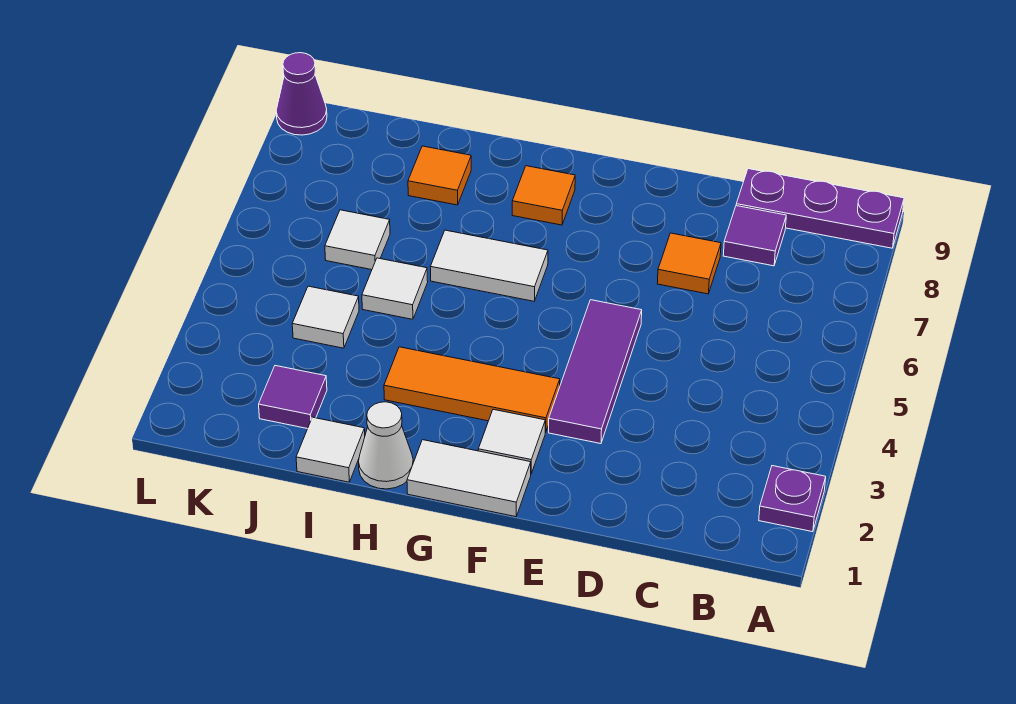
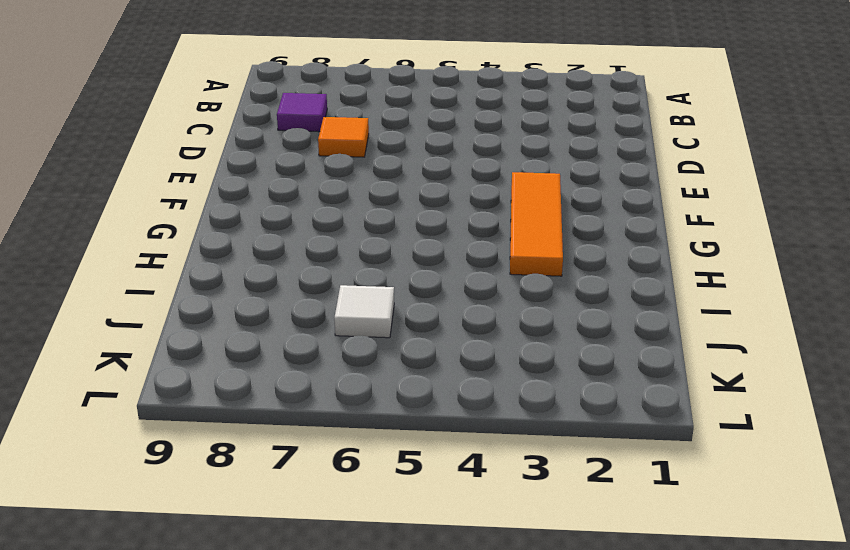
none -> purple 1x1 plate [759,466,826,532]
none -> purple 1x3 plate [736,169,904,248]
none -> purple 1x3 tile [549,300,642,444]

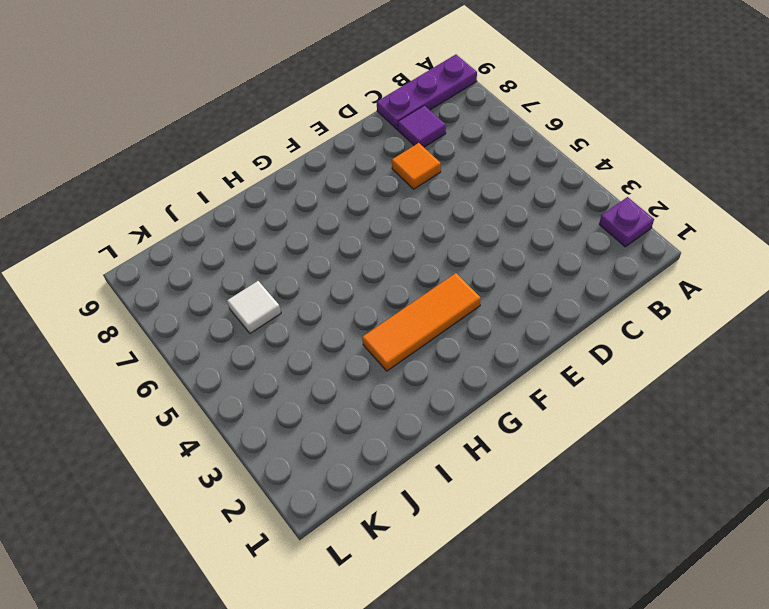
none -> purple 1x3 tile [549,300,642,444]
none -> white 1x2 tile [407,440,531,517]
none -> white 1x1 tile [478,409,545,473]

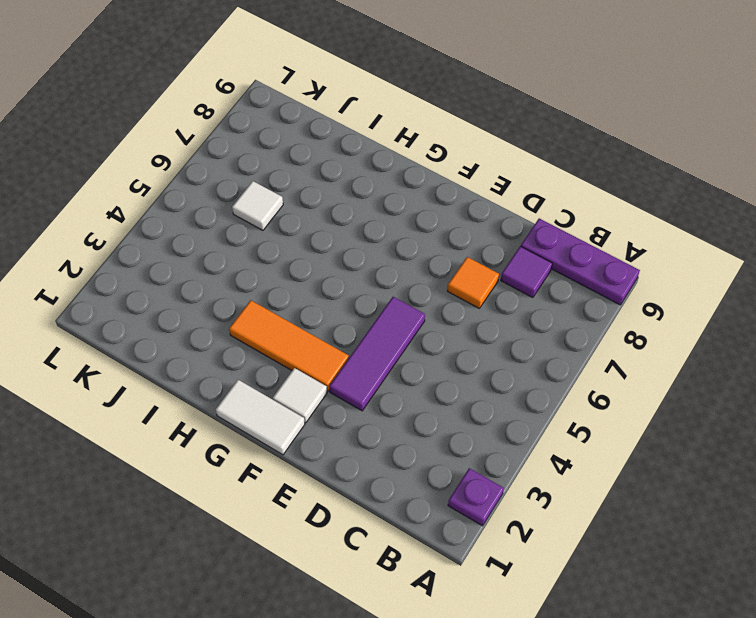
none -> white 1x2 tile [430,230,548,301]
none -> orange 1x1 tile [512,166,575,225]
none -> white 1x1 cone [359,402,413,489]

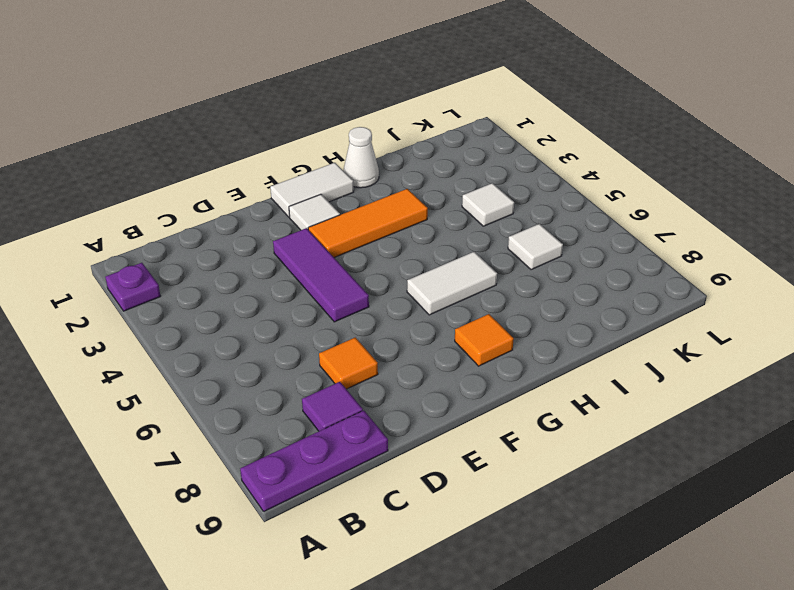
none -> white 1x1 tile [296,417,365,482]
none -> white 1x1 tile [362,258,428,319]
none -> orange 1x1 tile [408,146,471,205]

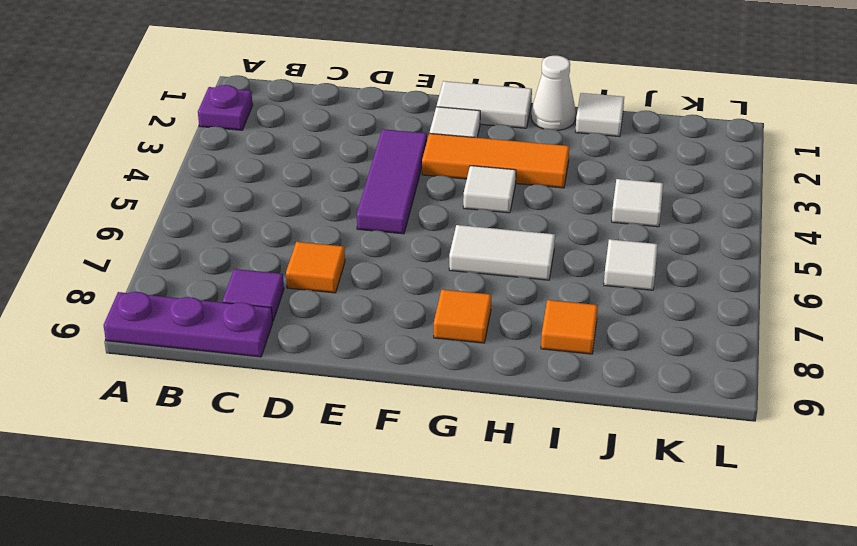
white 1x1 tile [463,166,516,213] -> white 1x1 tile moved to [362,258,428,319]
none -> purple 1x1 tile [259,366,327,429]
none -> purple 1x1 cone [276,53,327,135]

